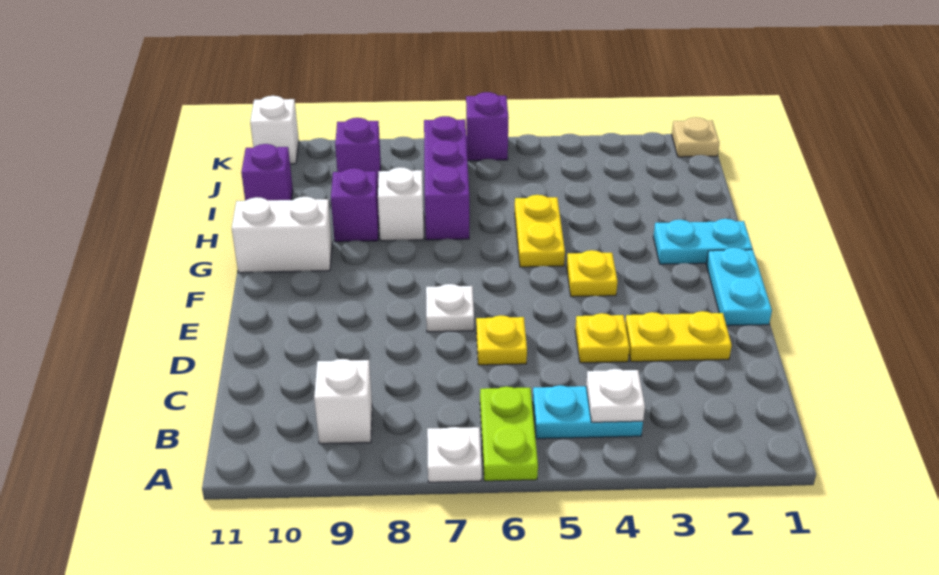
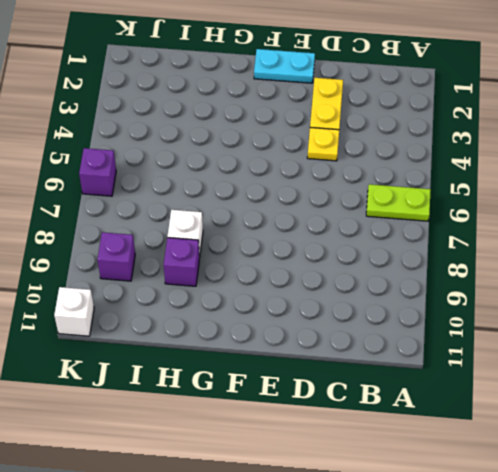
none -> white 1x1 plate [427,427,482,482]
none -> cyan 1x2 plate [533,385,643,439]
none -> white 1x1 brick [314,359,372,444]

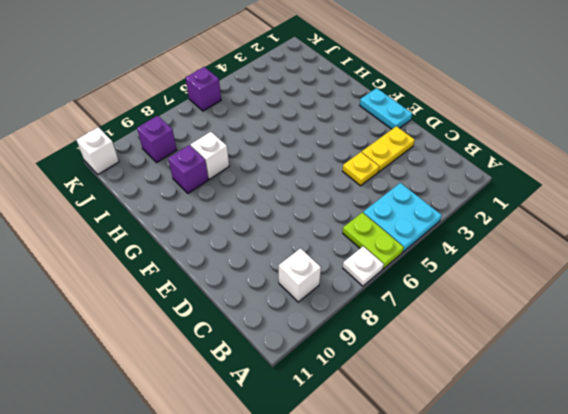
cyan 2x2 plate [363,183,442,252] -> cyan 1x2 plate [533,385,643,439]
none -> yellow 1x1 plate [476,315,527,365]
none -> white 1x1 plate [426,284,474,332]
none -> yellow 1x1 plate [567,250,618,297]

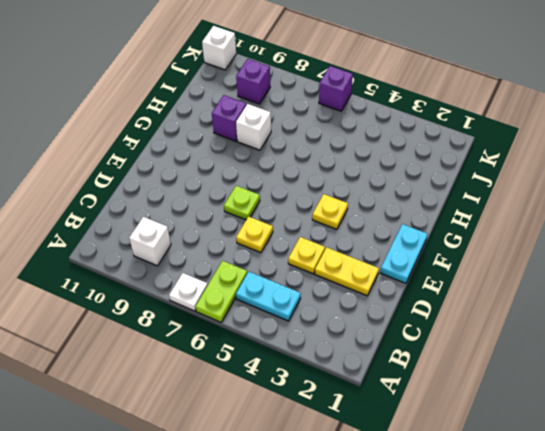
lime 1x1 plate [224,186,260,220] -> white 1x1 plate [426,284,474,332]
none -> cyan 1x2 plate [653,219,753,264]
none -> yellow 1x2 plate [515,195,565,267]
none -> white 1x2 brick [232,197,332,273]

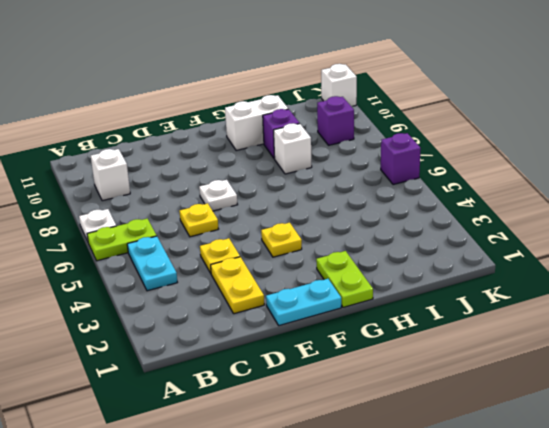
lime 1x2 plate [316,251,373,307] -> cyan 1x2 plate [653,219,753,264]
white 1x2 brick [225,95,288,151] -> white 1x2 brick turned to [232,197,332,273]
none -> yellow 1x2 plate [515,195,565,267]
none -> purple 1x3 brick [424,116,469,240]
none -> purple 1x1 brick [241,144,293,201]

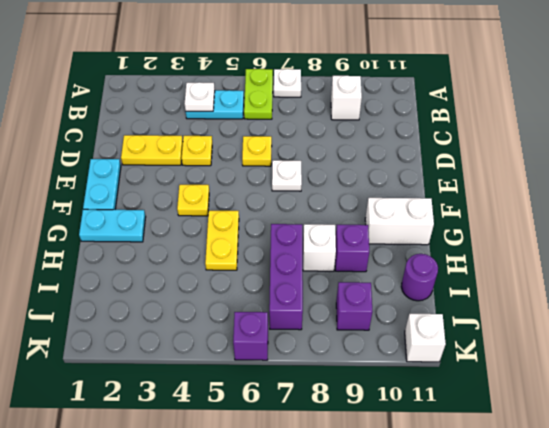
purple 1x1 round brick [401,254,438,301] -> purple 1x1 brick [241,144,293,201]
none -> tan 1x1 plate [672,117,719,157]

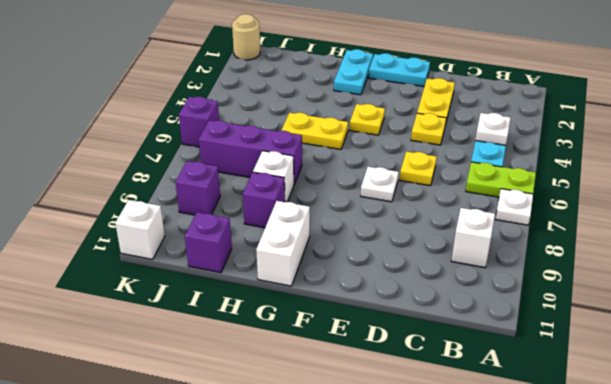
tan 1x1 round brick [232,14,260,60] -> tan 1x1 plate [672,117,719,157]

